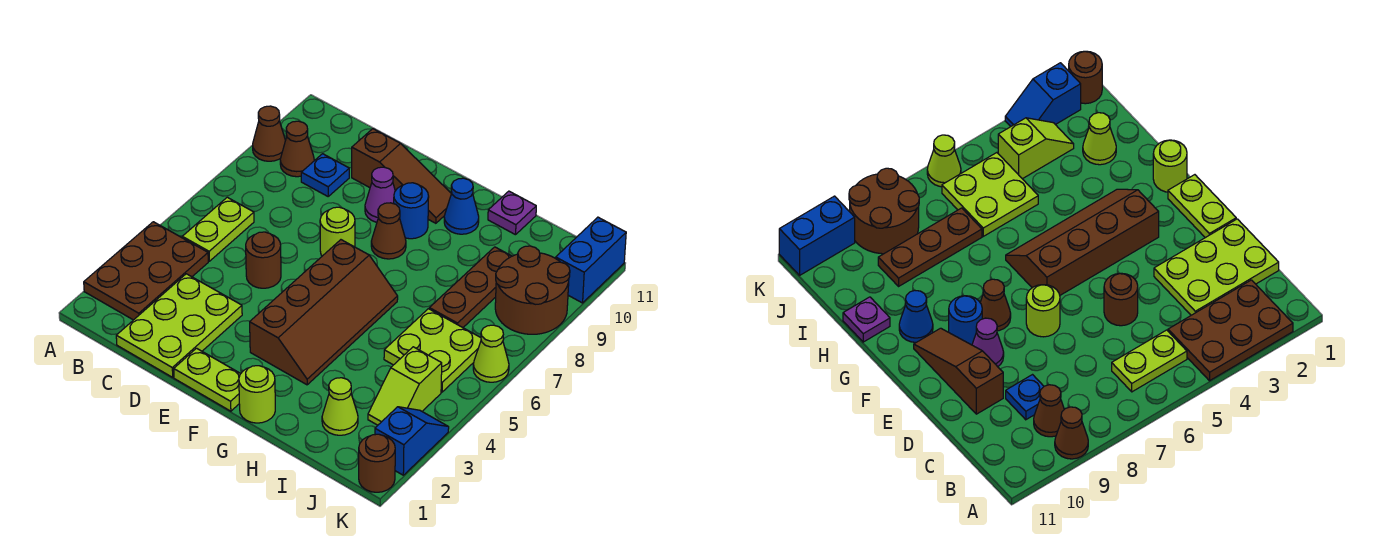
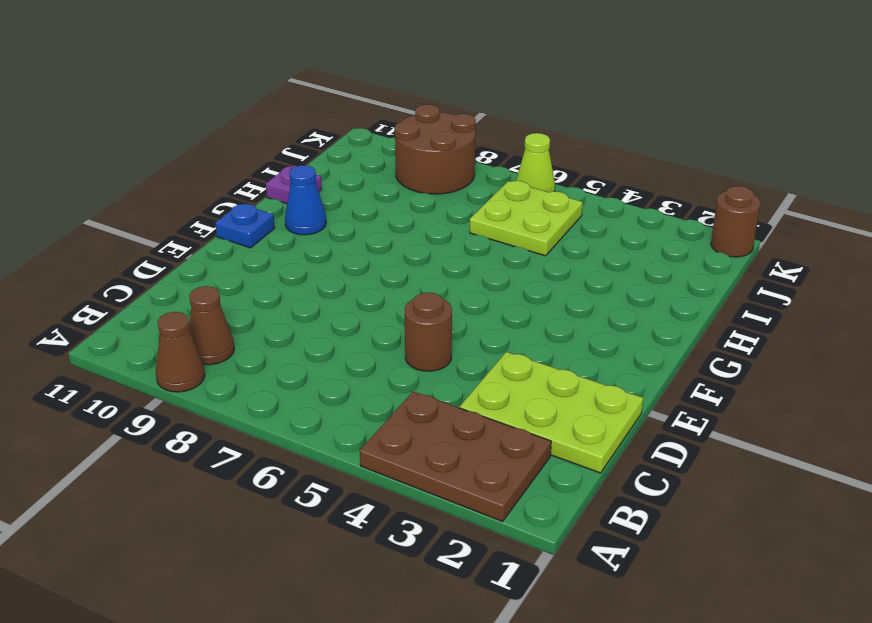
blue 1x1 plate [215,204,275,248] -> blue 1x1 plate moved to [301,154,349,196]
none -> lime 1x2 plate [182,197,254,261]
none -> brown 1x3 slope [352,129,451,223]
none -> lime 1x2 plate [174,348,240,411]

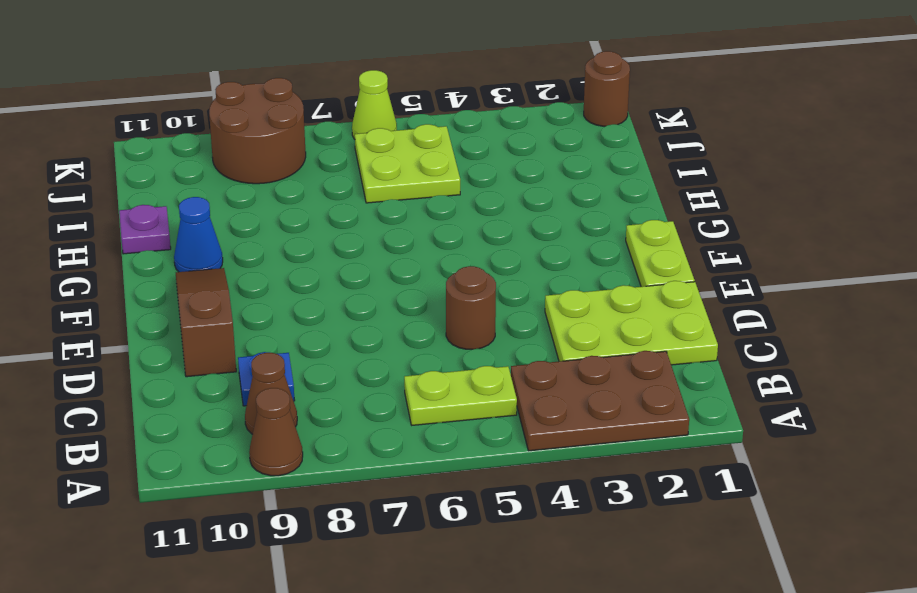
none -> lime 1x1 round brick [320,207,355,256]
none -> purple 1x1 cone [365,167,395,222]
none -> brown 2x4 slope [250,240,398,385]

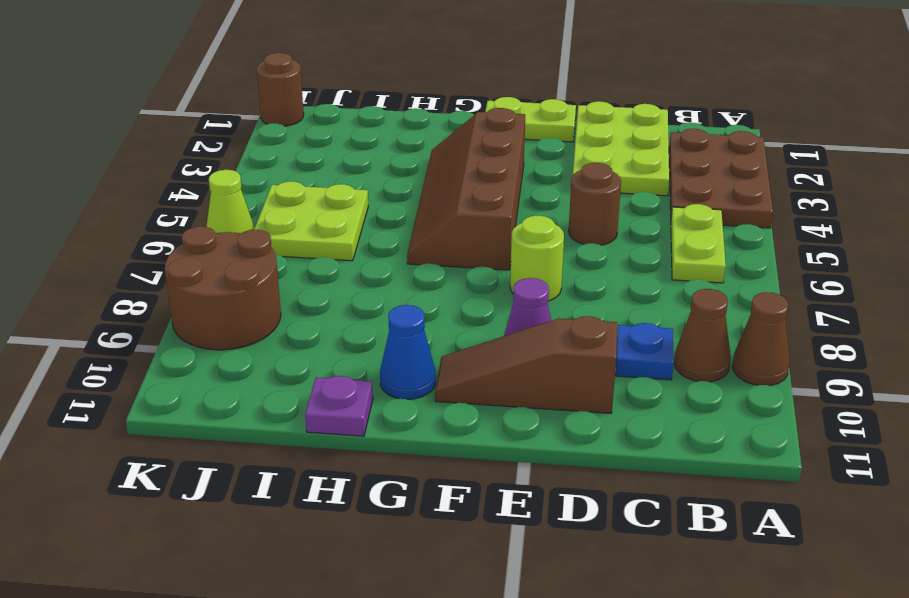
none -> brown 1x1 cone [371,203,406,259]
none -> blue 1x1 round brick [394,183,429,239]
none -> lime 1x1 round brick [239,366,275,423]

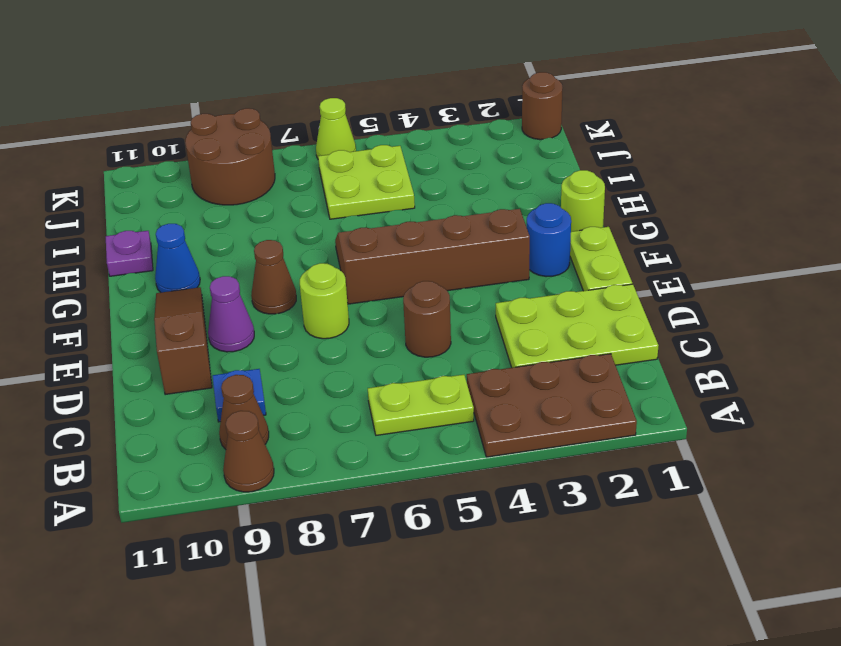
blue 1x1 round brick [527,203,571,277] -> blue 1x1 round brick moved to [394,183,429,239]
none -> lime 1x1 cone [322,378,358,435]
none -> brown 1x3 plate [429,247,512,327]
none -> lime 1x2 slope [368,347,442,425]

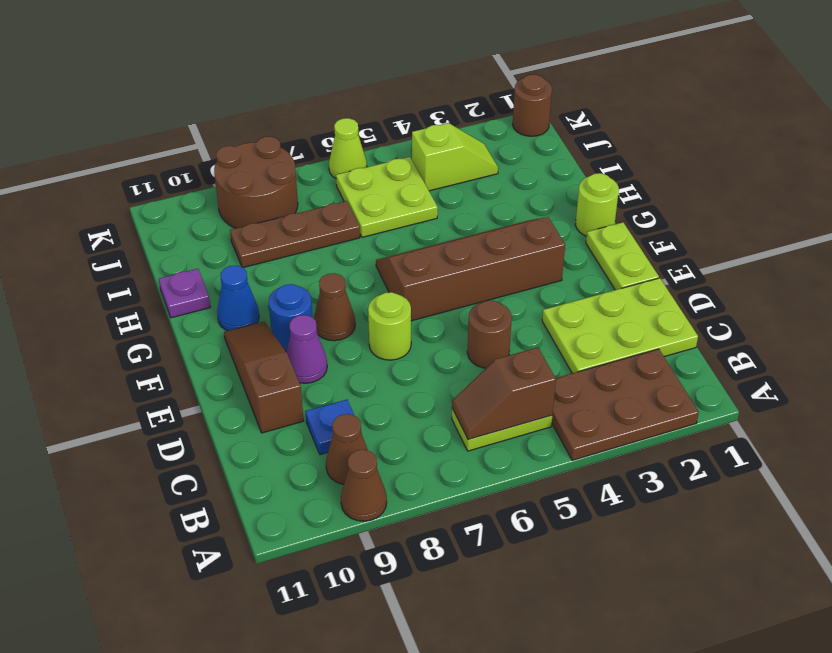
brown 1x2 slope [452,347,556,440] -> none
none -> lime 1x1 cone [322,378,358,435]
none -> blue 1x2 slope [375,407,449,475]
none -> blue 1x2 brick [556,217,626,303]

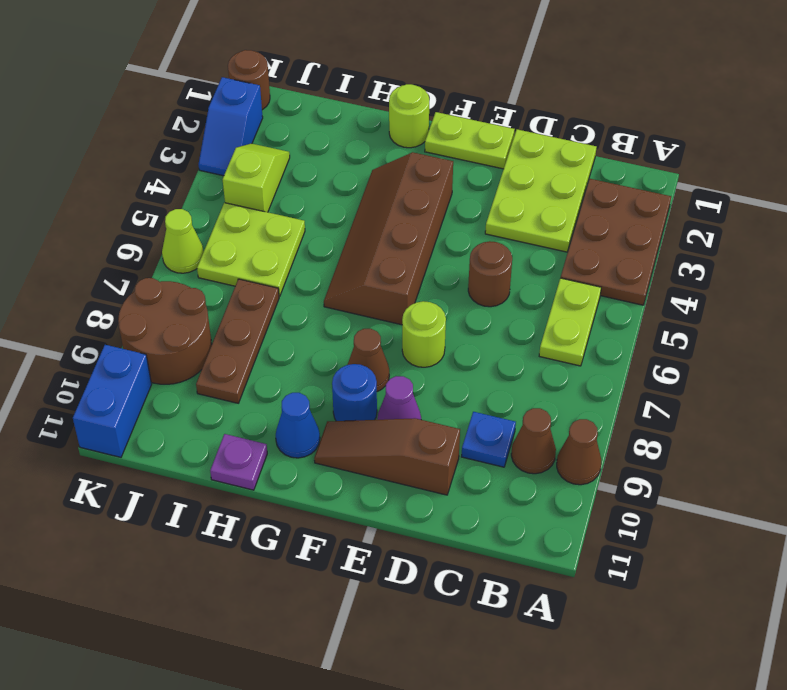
none -> lime 1x1 cone [322,378,358,435]

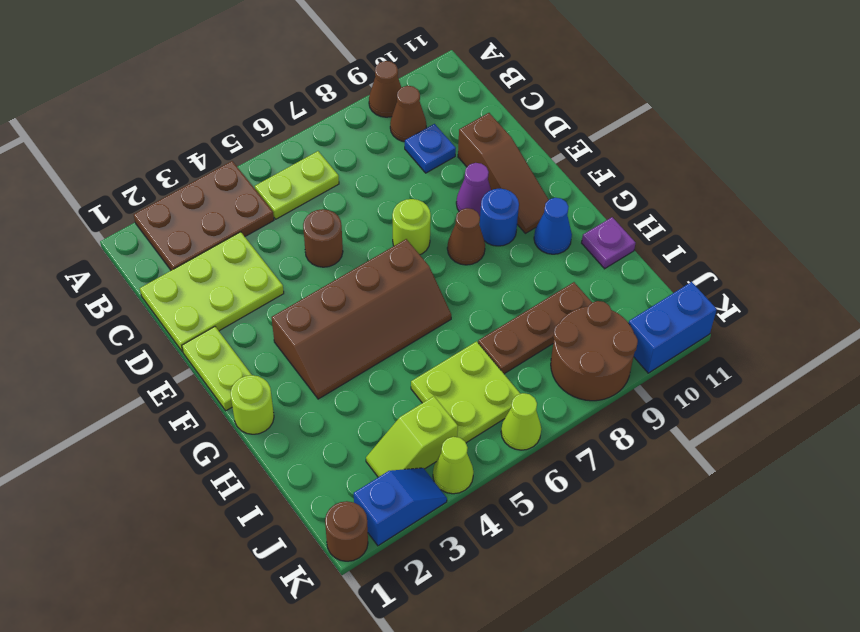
lime 1x1 cone [433,437,473,494] -> lime 1x1 cone moved to [322,378,358,435]

